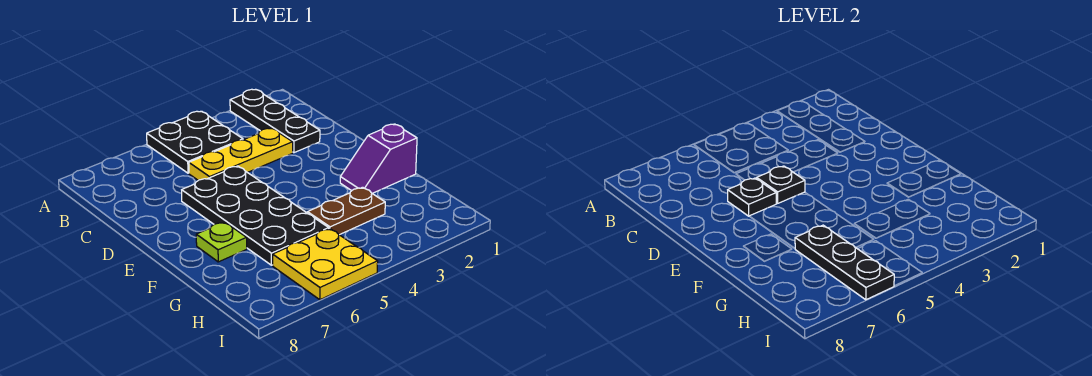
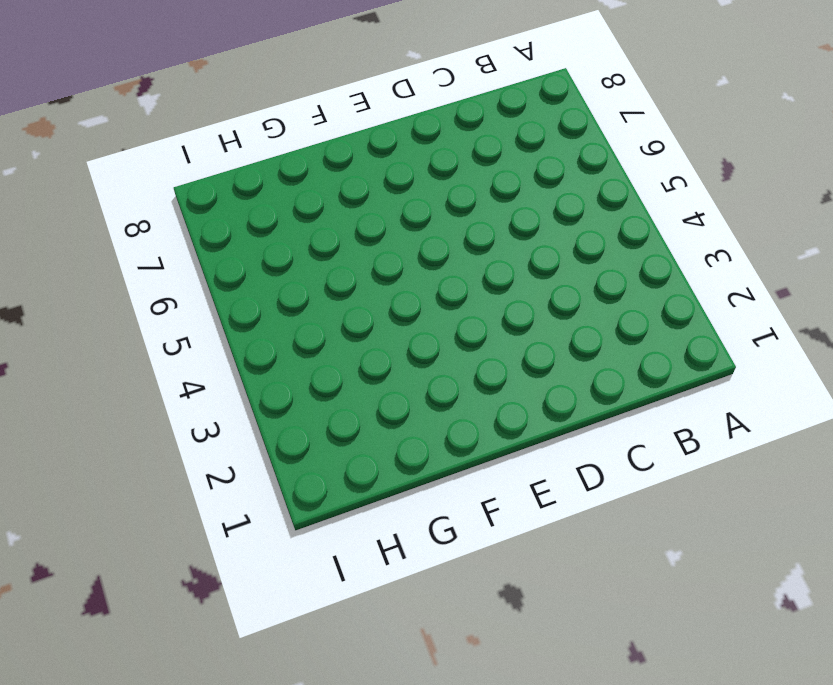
none -> black 1x3 plate [230,89,320,153]
none -> black 2x2 plate [147,111,243,173]

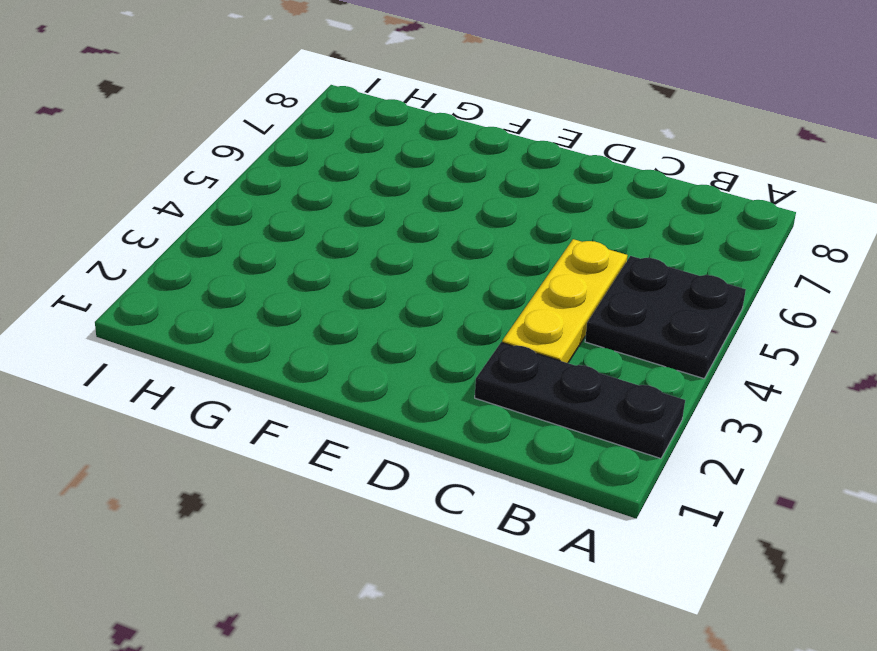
none -> black 2x4 plate [182,166,329,265]
none -> purple 1x2 slope [340,124,417,194]

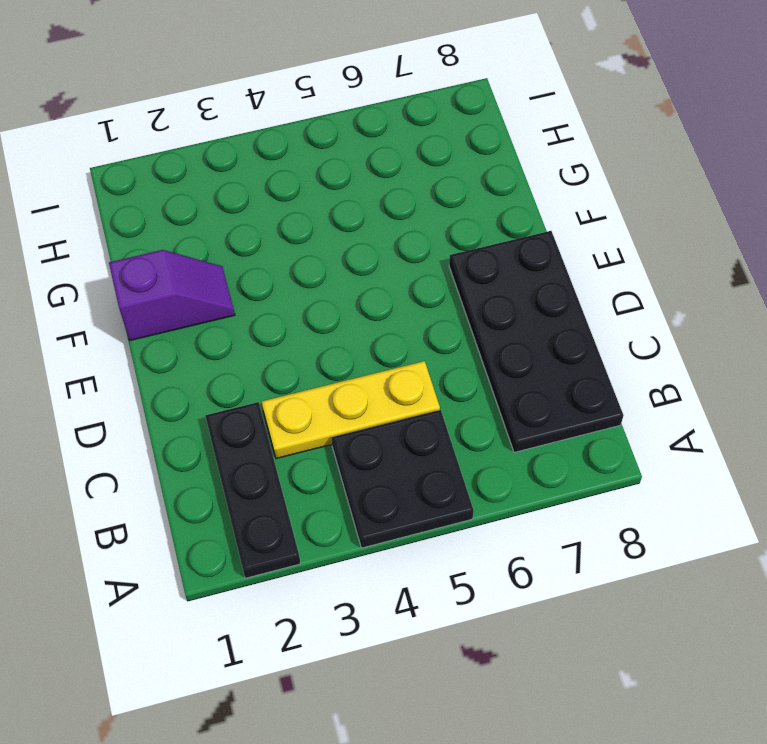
black 2x4 plate [449,231,623,452] -> black 2x4 plate moved to [182,166,329,265]
none -> lime 1x1 plate [196,222,247,262]
none -> brown 1x2 plate [307,187,385,235]

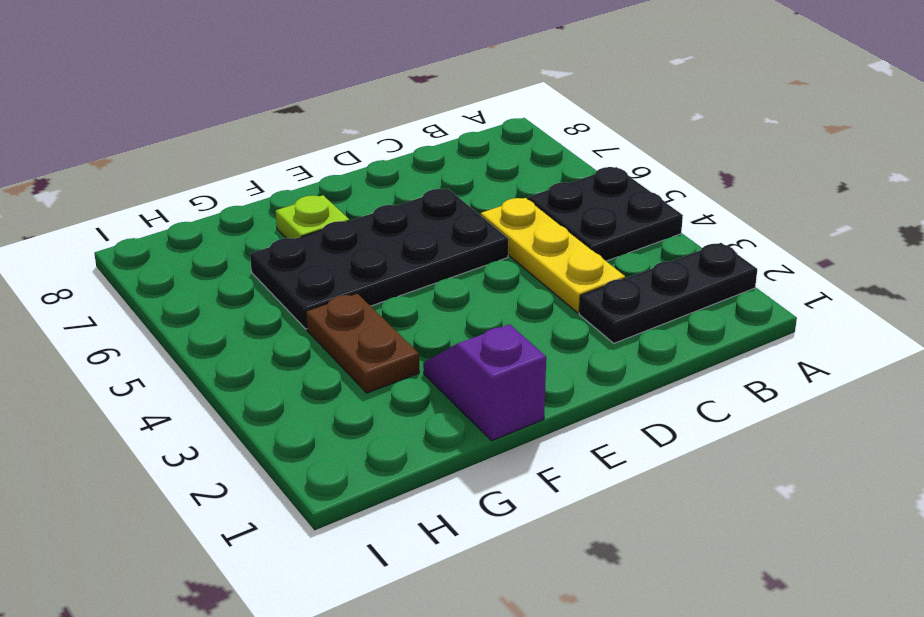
none -> yellow 2x2 plate [273,229,378,300]
none -> black 1x1 plate [757,166,805,203]

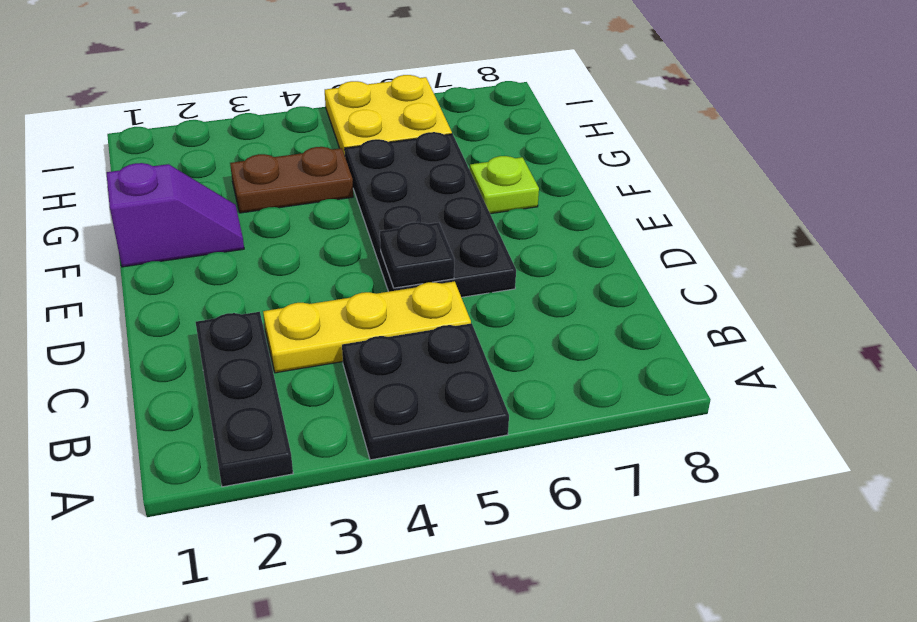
none -> black 1x1 plate [728,178,776,216]
none -> black 1x3 plate [795,225,894,300]

